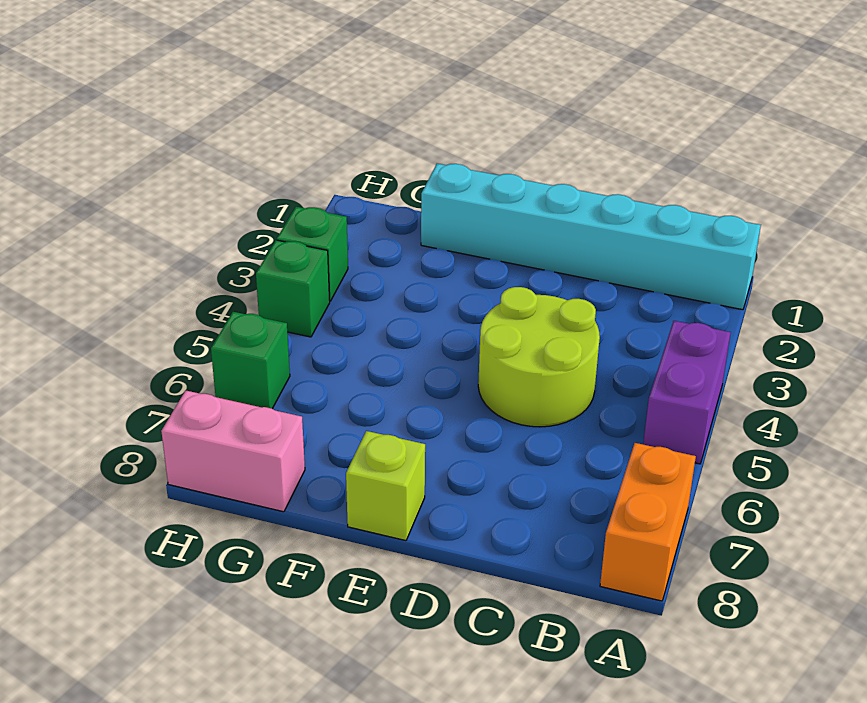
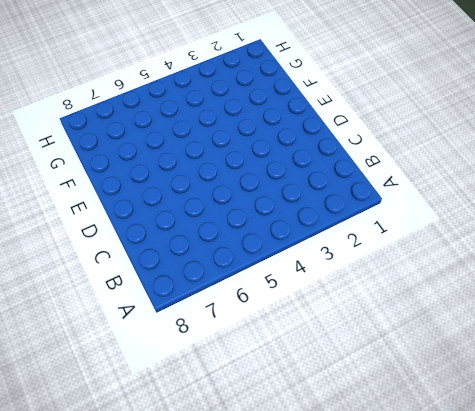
none -> cyan 1x6 brick [421,164,761,310]
none -> purple 1x2 brick [643,321,731,464]

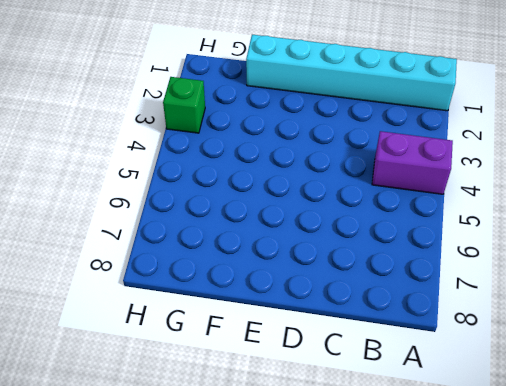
purple 1x2 brick [372,131,453,194] -> purple 1x2 brick turned to [643,321,731,464]
none -> orange 1x2 brick [600,443,696,601]
none -> lime 2x2 round brick [478,287,600,427]

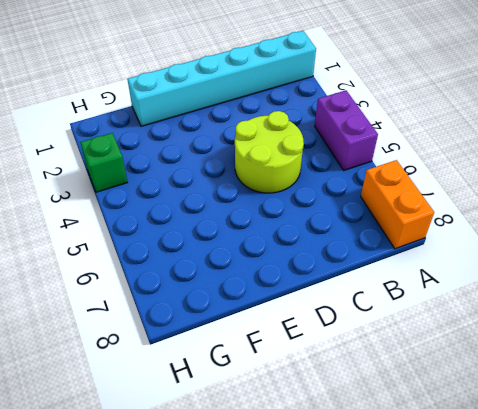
none -> lime 1x1 brick [346,431,425,541]
none -> pink 1x2 brick [161,391,305,512]

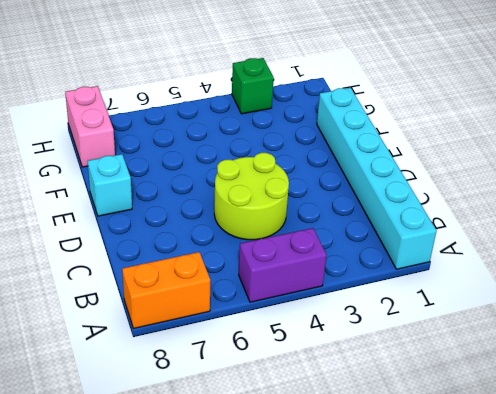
cyan 1x1 brick [88,154,132,216] -> lime 1x1 brick [346,431,425,541]
none -> green 1x1 brick [256,240,330,337]
none -> green 1x1 brick [211,312,290,409]

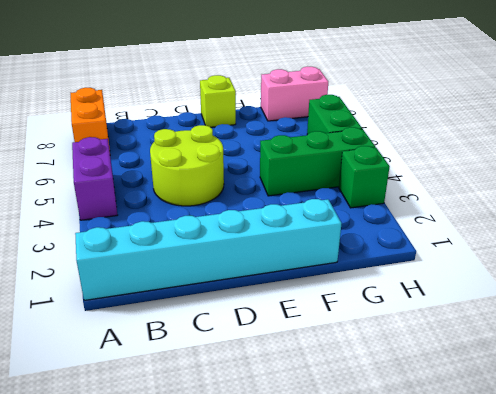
green 1x3 brick [260,127,375,196] -> green 1x1 brick [256,240,330,337]
green 1x2 brick [307,95,362,135] -> green 1x1 brick [211,312,290,409]

